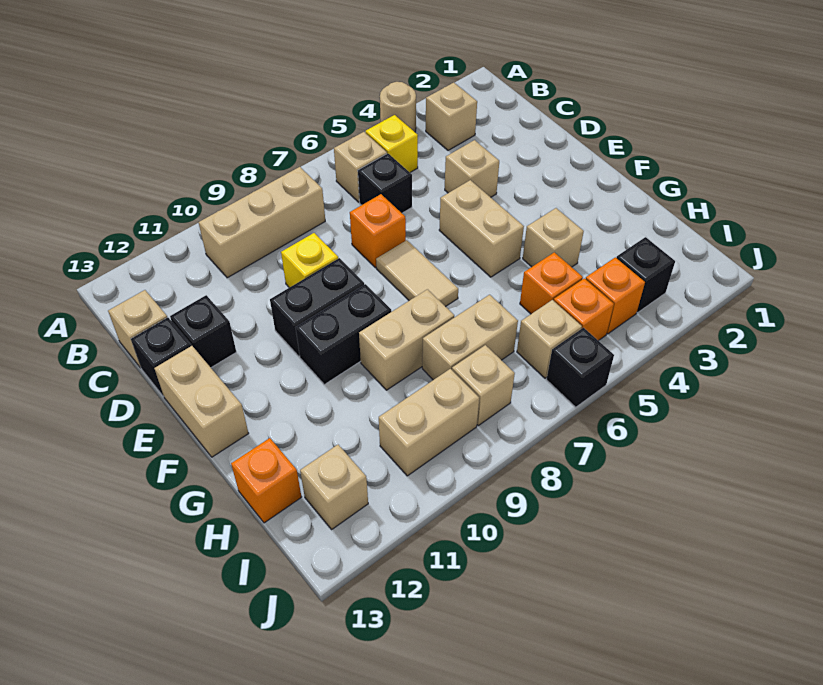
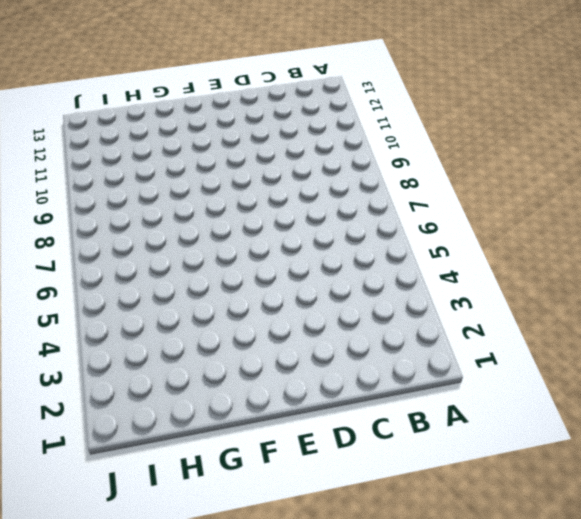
none -> tan 1x1 round brick [380,82,416,132]
none -> tan 1x1 brick [426,83,477,150]
none -> yellow 1x1 brick [365,115,418,172]
none -> tan 1x1 brick [334,132,387,202]

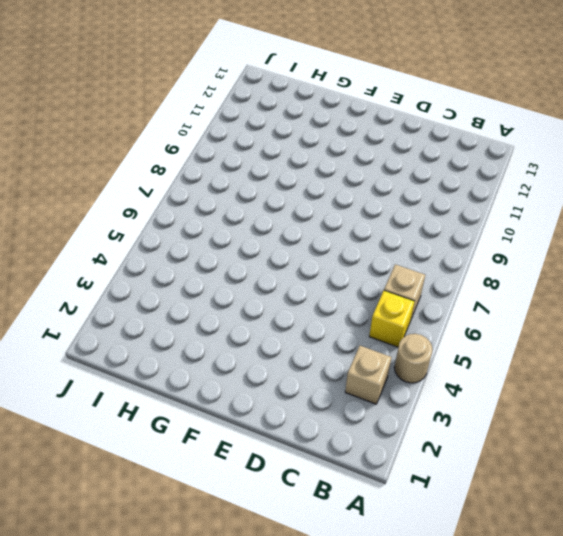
none -> tan 1x3 brick [198,167,325,278]
none -> black 1x1 brick [358,153,412,213]
none -> tan 1x1 brick [108,290,167,368]
none -> tan 1x1 brick [445,140,499,197]

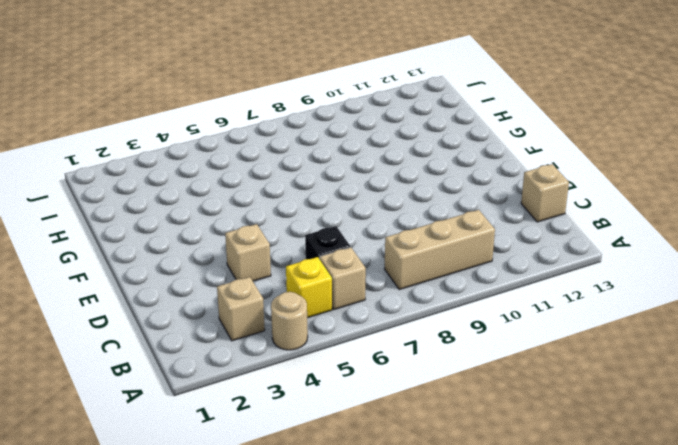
none -> orange 1x1 brick [350,194,406,267]
none -> yellow 1x1 brick [281,233,338,288]
none -> black 1x1 brick [170,295,236,368]
none -> black 1x1 brick [131,317,191,397]

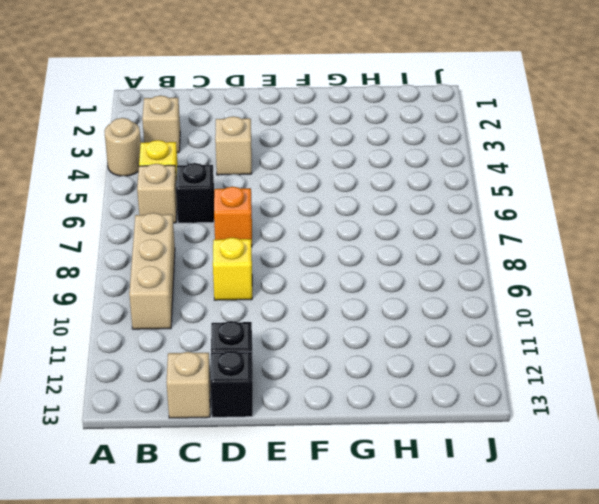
none -> tan 1x2 brick [439,180,524,277]
none -> tan 1x2 tile [376,240,458,307]
none -> black 1x2 brick [270,258,364,356]
none -> tan 1x2 brick [154,346,249,457]

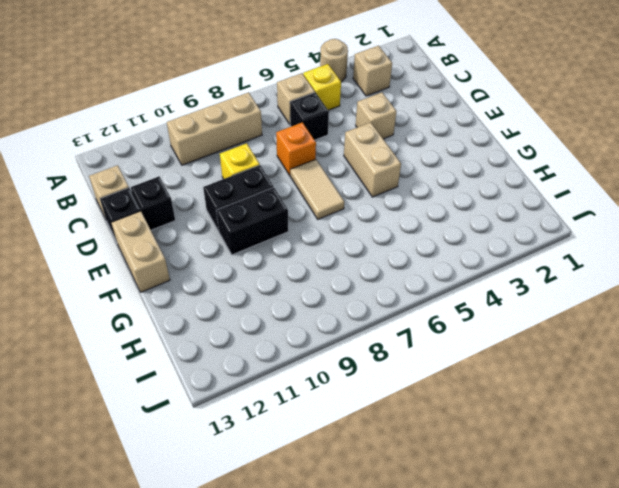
none -> tan 1x1 brick [523,208,584,267]
none -> tan 1x2 brick [359,289,454,390]
none -> orange 1x1 brick [520,252,583,314]
none -> tan 1x2 brick [422,295,518,380]

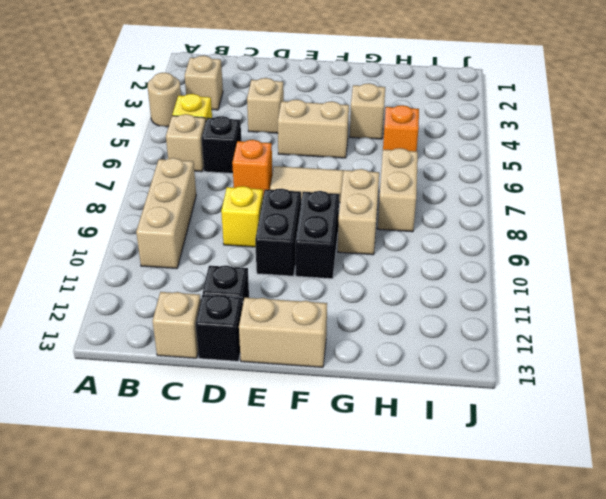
none -> orange 1x1 brick [231,438,301,523]
none -> black 1x1 brick [617,237,675,313]
none -> orange 1x1 brick [586,257,645,334]
none -> orange 1x1 brick [554,278,614,341]

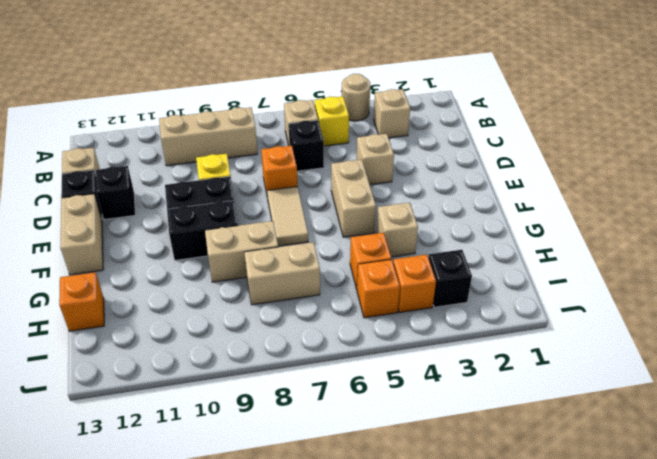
none -> tan 1x1 brick [517,300,582,378]
none -> tan 1x1 brick [452,345,515,425]
none -> tan 1x2 brick [379,369,479,476]
none -> tan 1x1 brick [300,445,368,529]

